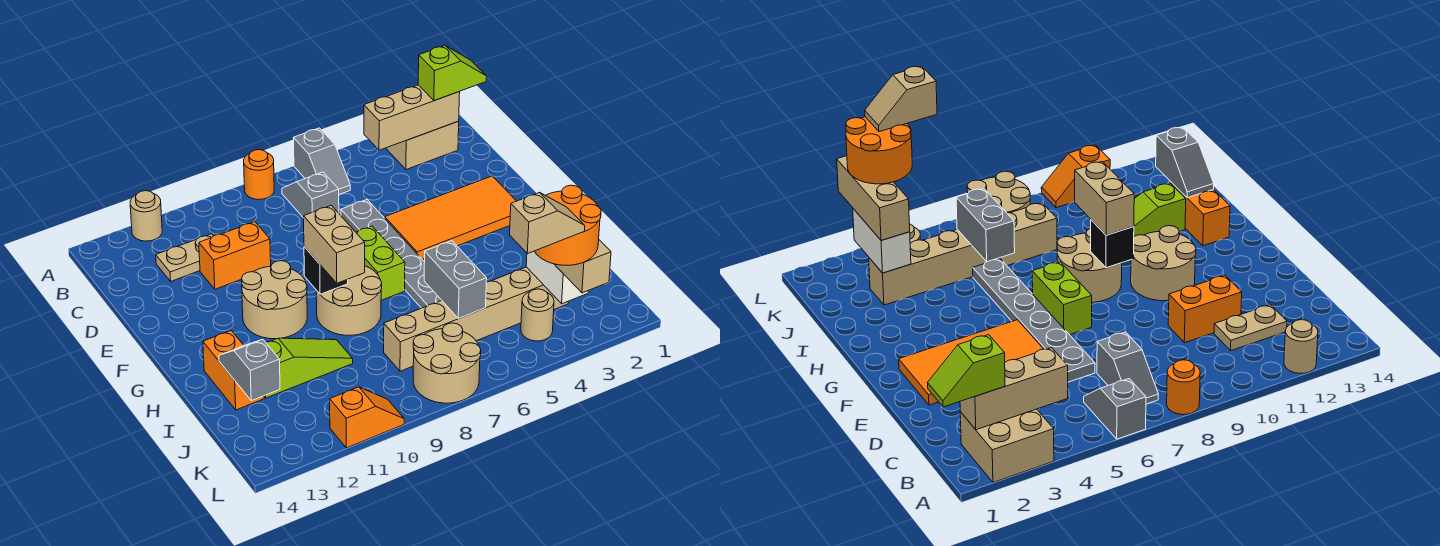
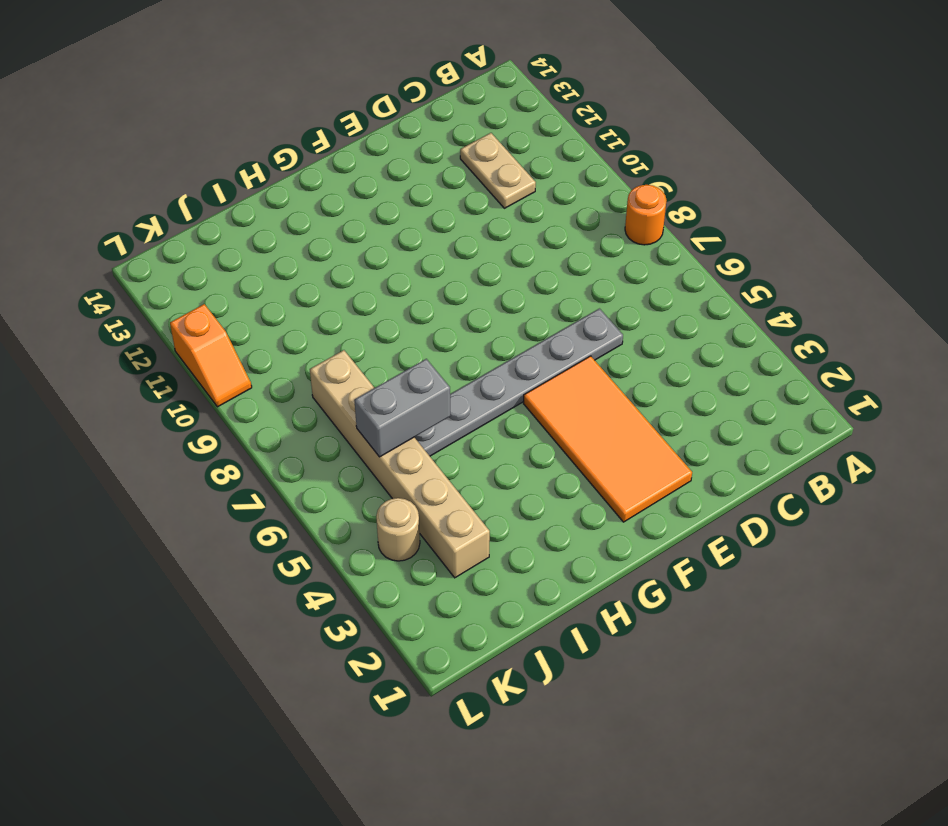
none -> tan 2x2 brick [386,121,459,170]
none -> grey 1x2 slope [293,128,350,195]
none -> tan 1x1 round brick [130,191,162,241]

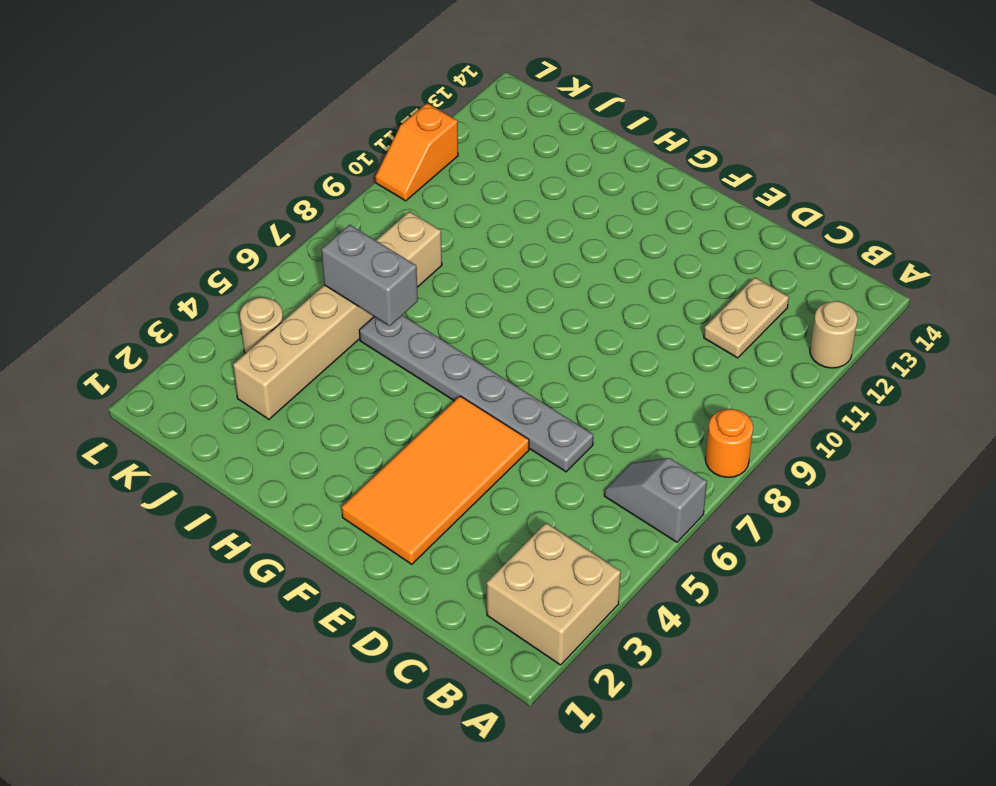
none -> grey 1x2 slope [282,172,339,218]
none -> orange 1x2 brick [199,222,271,289]
none -> lime 1x2 brick [356,226,405,300]

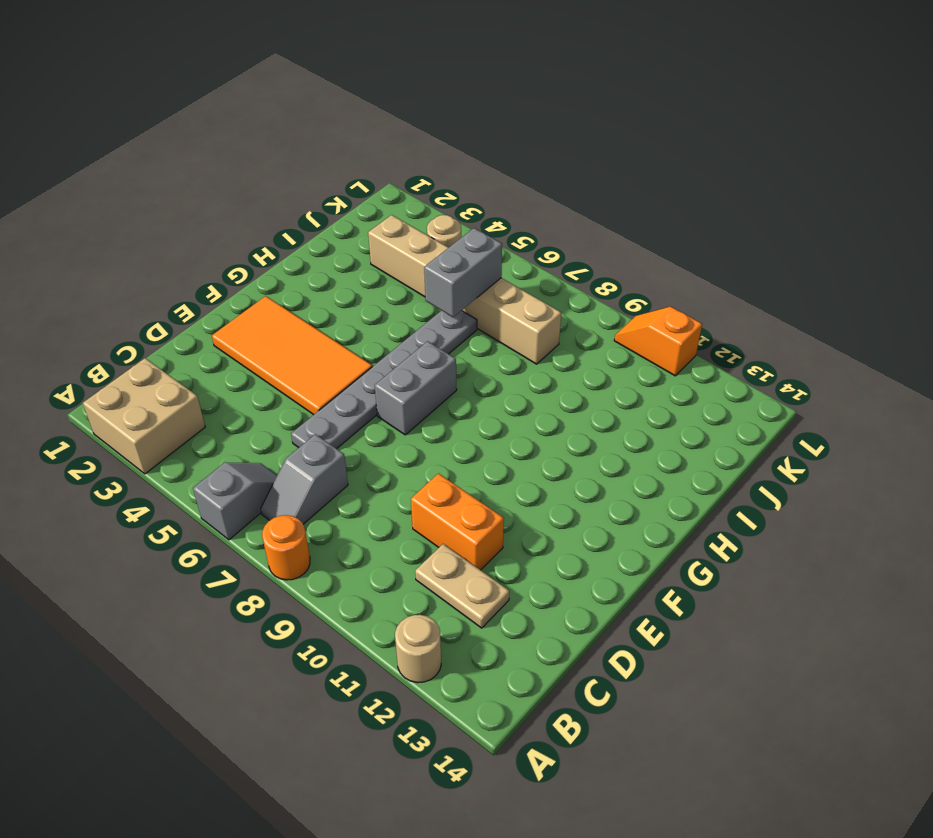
grey 1x2 brick [375,341,457,435] -> lime 1x2 brick [356,226,405,300]
none -> tan 2x2 round brick [242,261,307,339]
none -> tan 2x2 round brick [316,266,382,335]
none -> orange 1x2 brick [203,331,264,410]

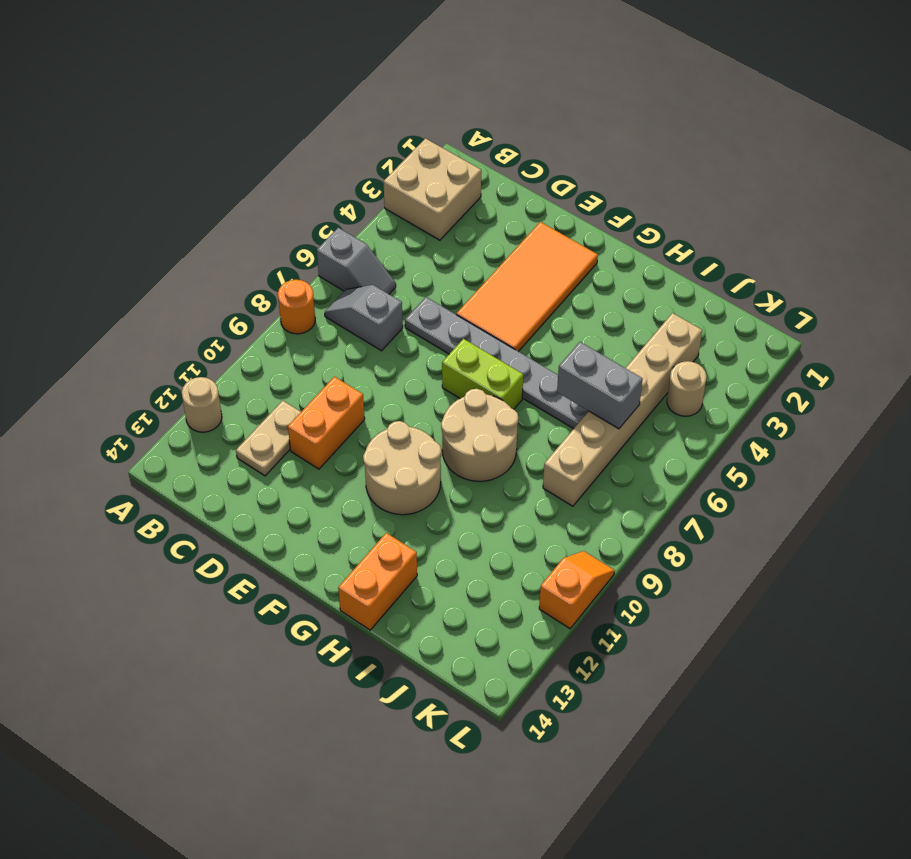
orange 1x2 brick [338,533,417,630] -> orange 1x2 brick turned to [203,331,264,410]
none -> lime 1x3 slope [264,338,353,398]
none -> tan 2x2 round brick [413,323,481,403]
none -> tan 1x3 brick [364,85,460,150]

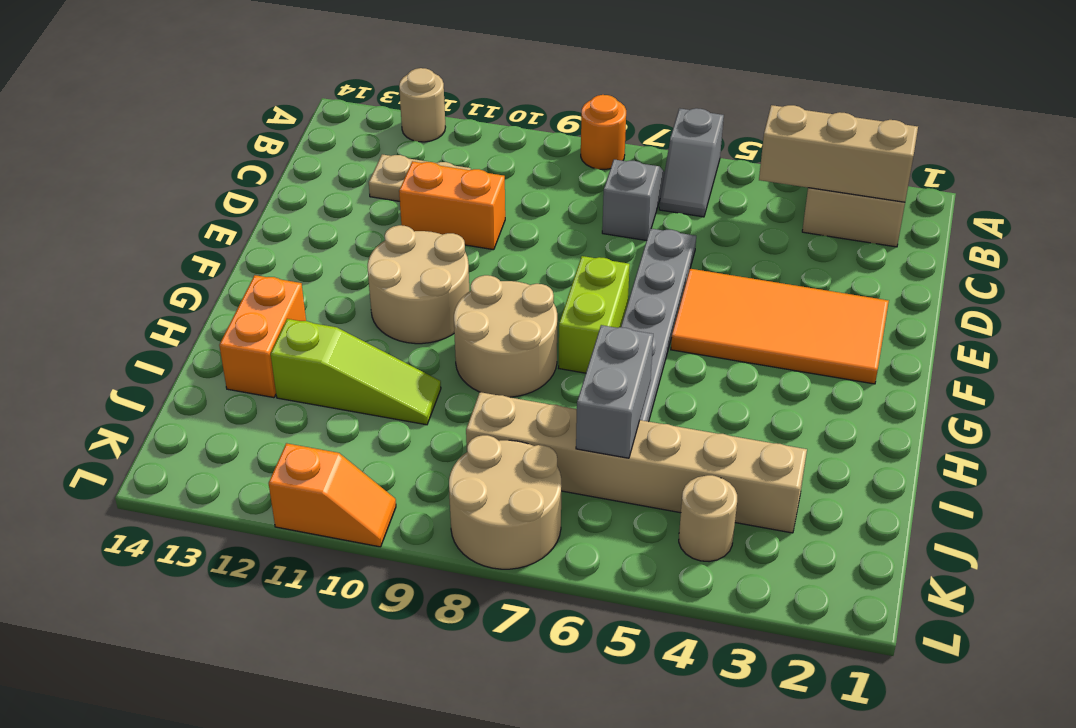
none -> black 1x1 brick [304,247,348,294]
none -> grey 1x2 slope [219,339,280,401]
none -> white 1x2 brick [526,251,588,304]

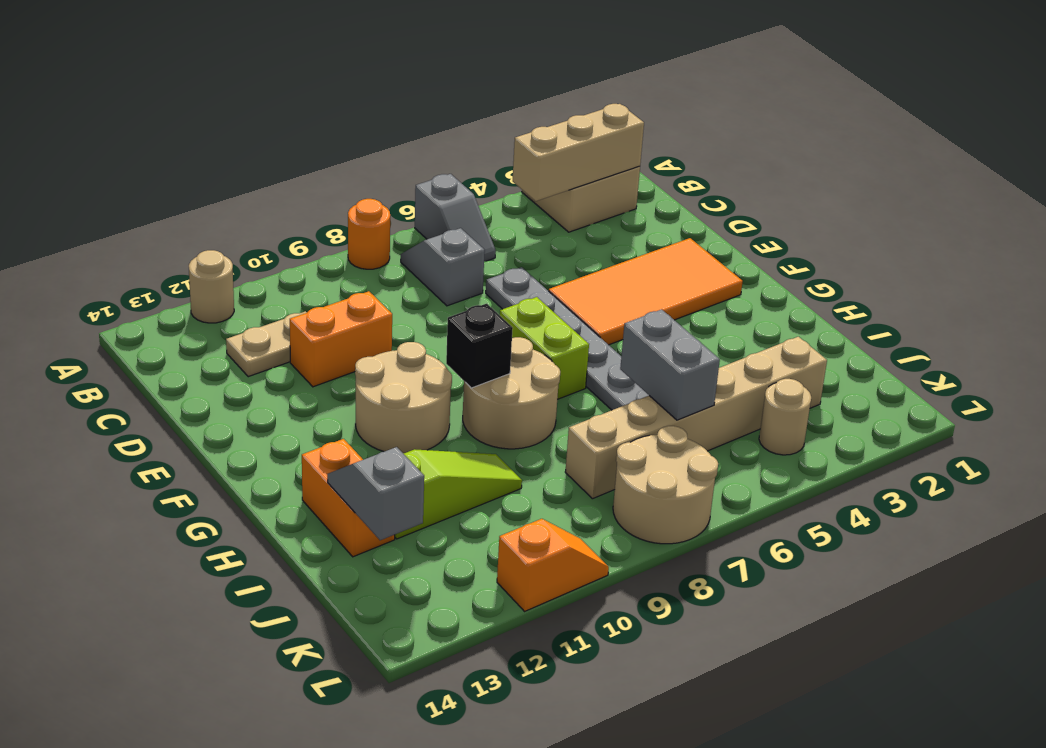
none -> white 1x2 brick [526,251,588,304]
none -> lime 1x2 slope [418,46,487,101]
none -> tan 1x2 brick [304,205,365,283]

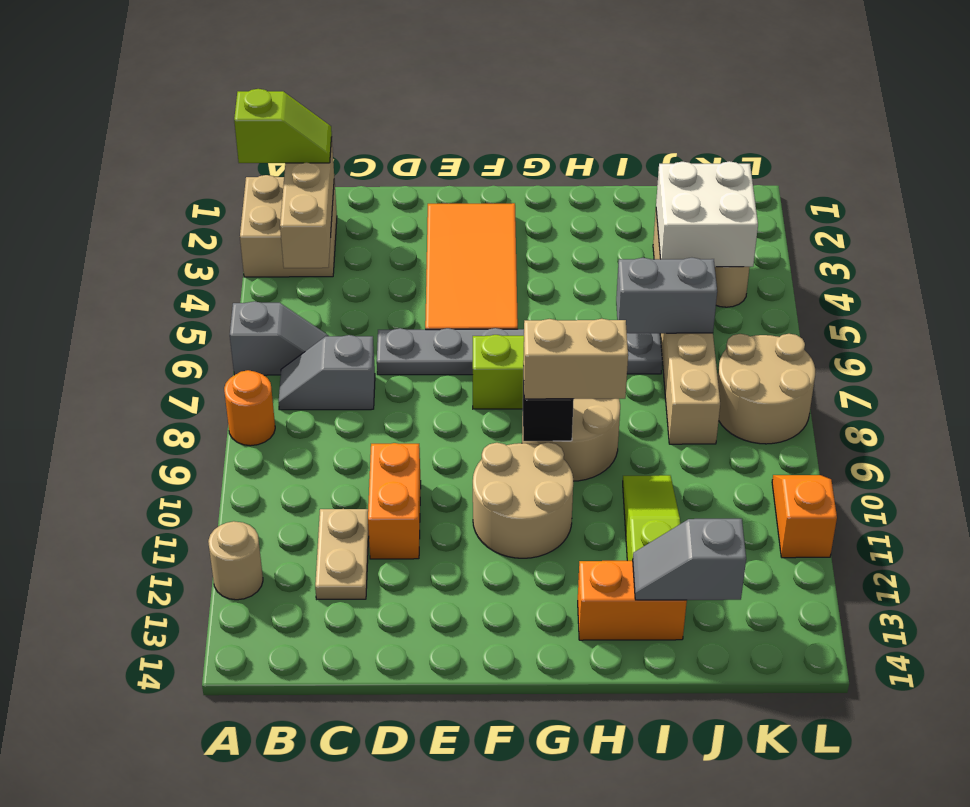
lime 1x2 slope [234,89,332,163] -> lime 1x2 slope turned to [418,46,487,101]
white 2x2 brick [656,161,758,267] -> white 1x2 brick [526,251,588,304]
none -> tan 1x3 brick [555,240,611,293]
none -> orange 2x2 round brick [534,185,601,265]
none -> tan 1x2 slope [510,192,585,254]

